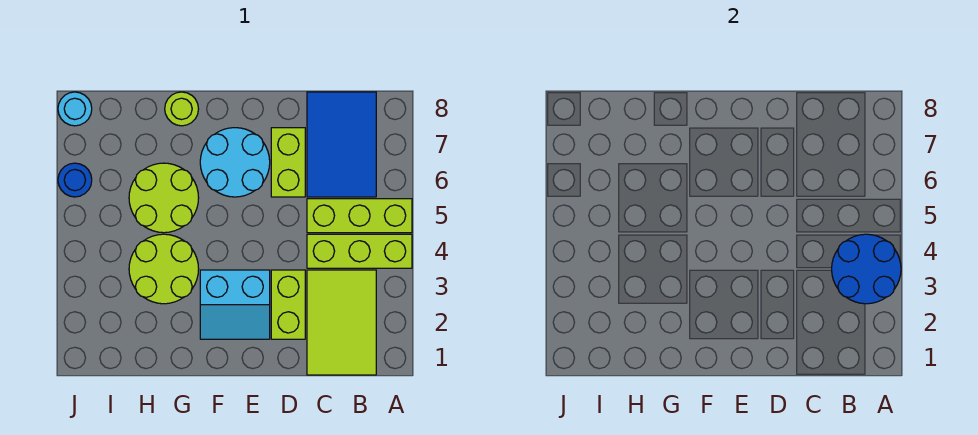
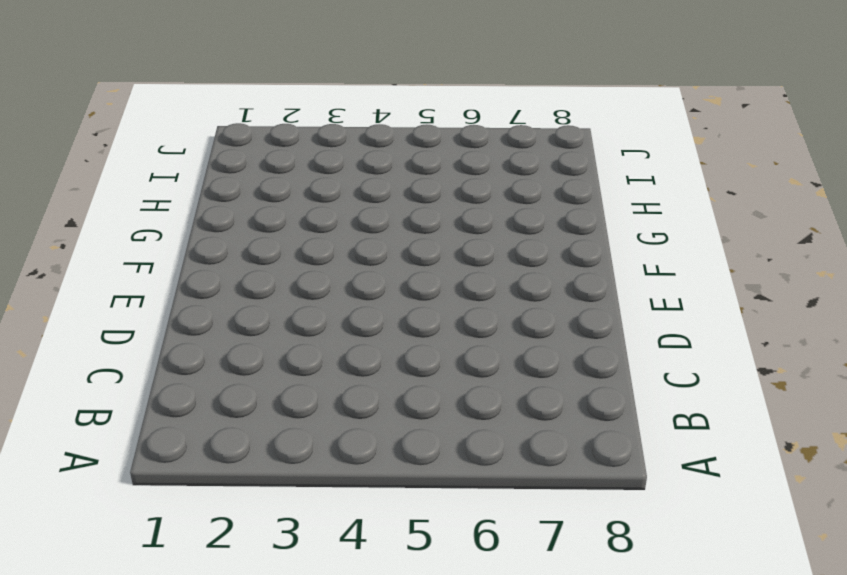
none -> lime 1x3 brick [307,234,412,268]
none -> lime 1x3 brick [307,199,412,233]
none -> lime 2x3 tile [307,270,376,375]

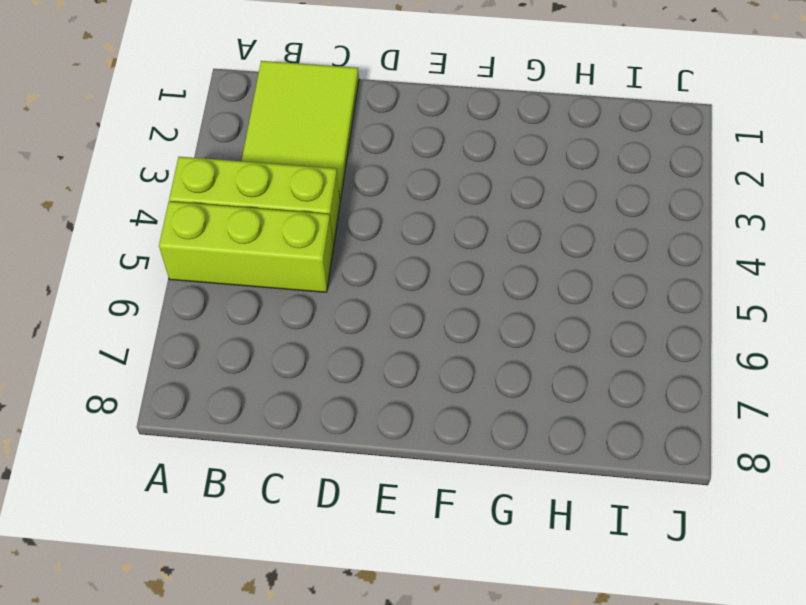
none -> blue 2x3 tile [307,92,376,197]
none -> lime 1x2 brick [271,270,305,339]
none -> lime 1x2 brick [271,128,305,197]

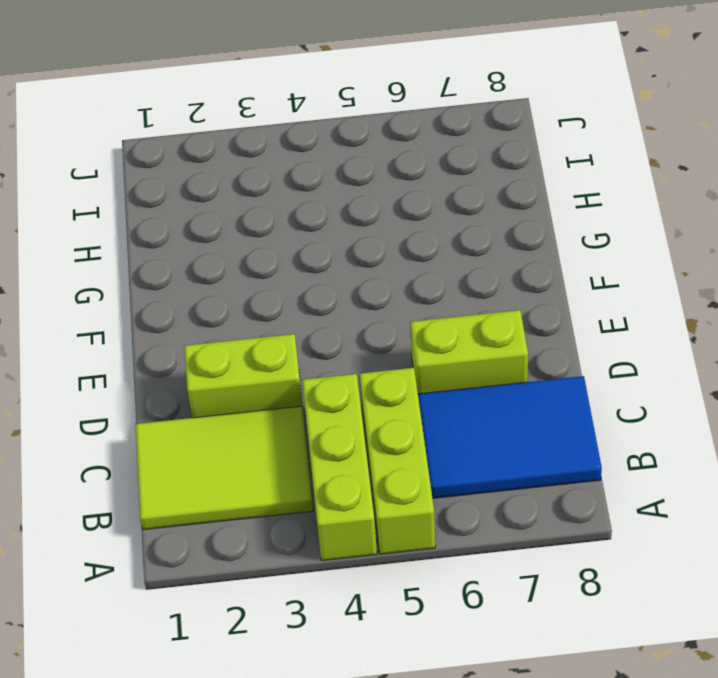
none -> cyan 2x2 slope [200,270,270,339]
none -> cyan 2x2 round brick [200,128,270,197]
none -> lime 2x2 round brick [129,234,199,304]

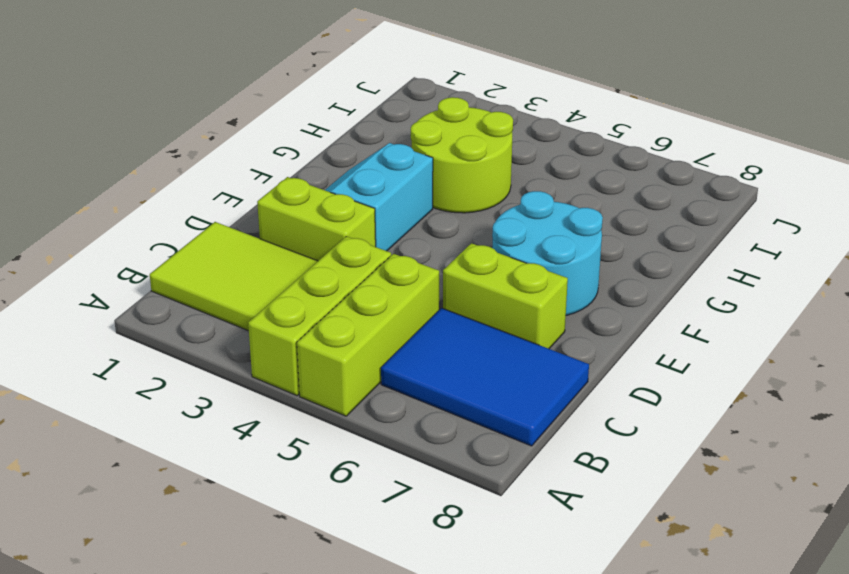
none -> lime 2x2 round brick [129,163,199,233]
none -> lime 1x1 round brick [165,92,198,126]
none -> blue 1x1 round brick [58,163,92,197]

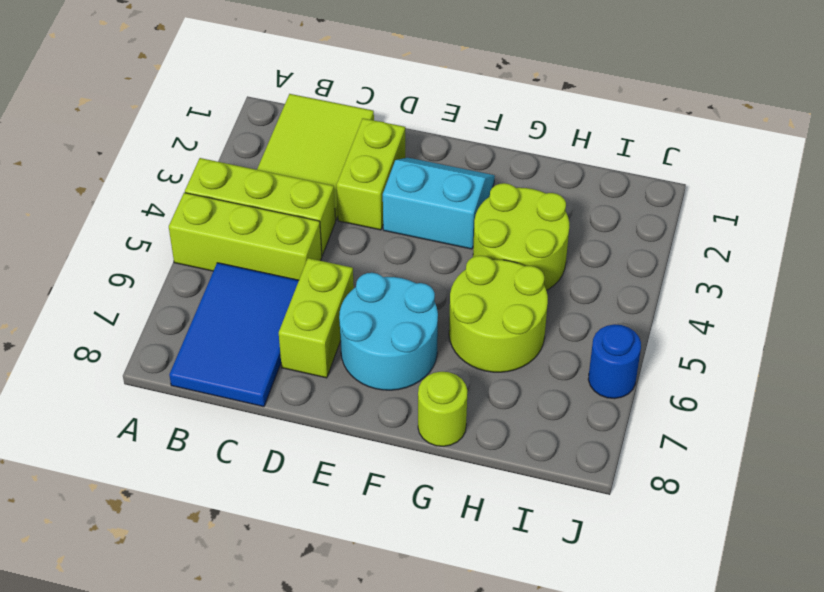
none -> cyan 1x1 round brick [58,92,92,126]
none -> blue 2x2 round brick [832,234,901,304]

